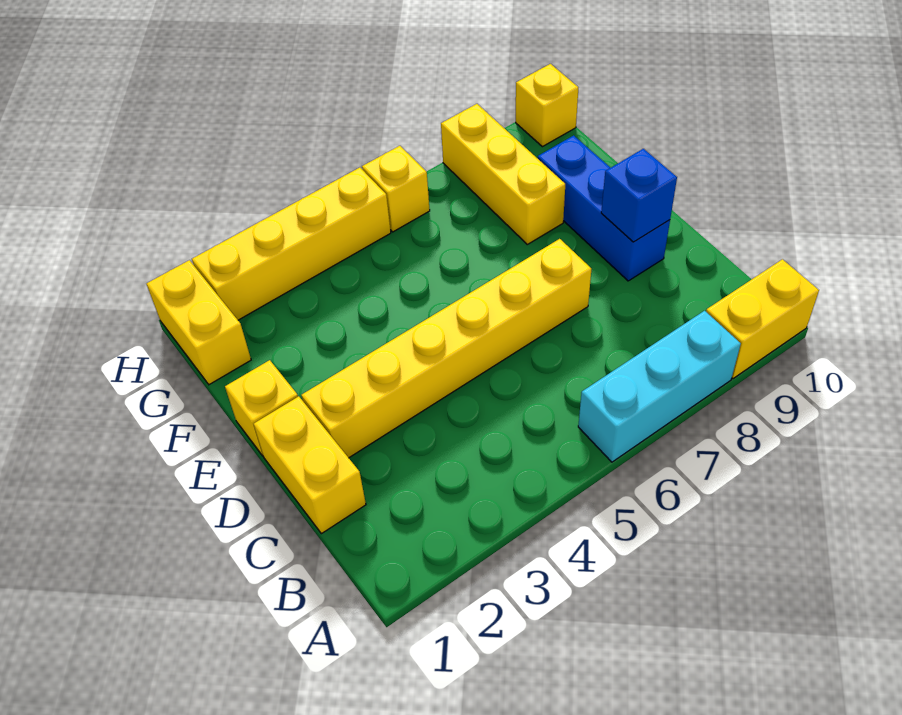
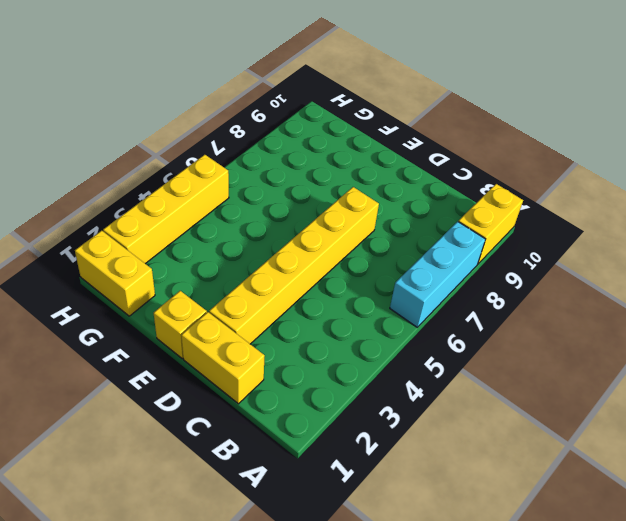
none -> blue 1x3 brick [538,135,670,281]
none -> yellow 1x3 brick [441,104,565,244]
none -> yellow 1x1 brick [362,146,430,232]

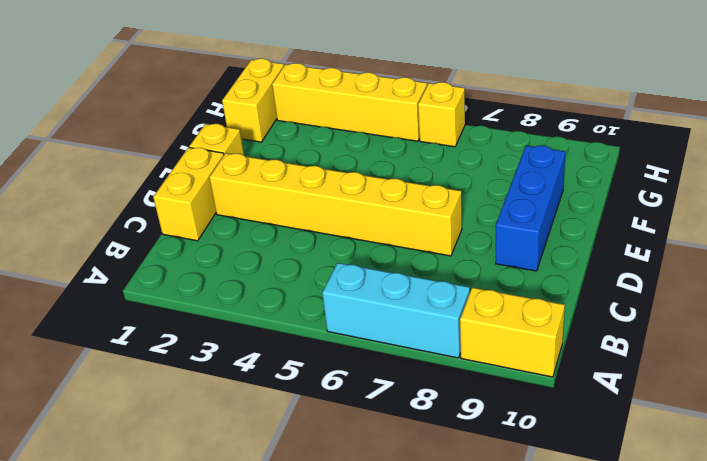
none -> yellow 1x3 brick [441,104,565,244]
none -> yellow 1x1 brick [516,64,578,147]
none -> blue 1x1 brick [601,149,677,242]

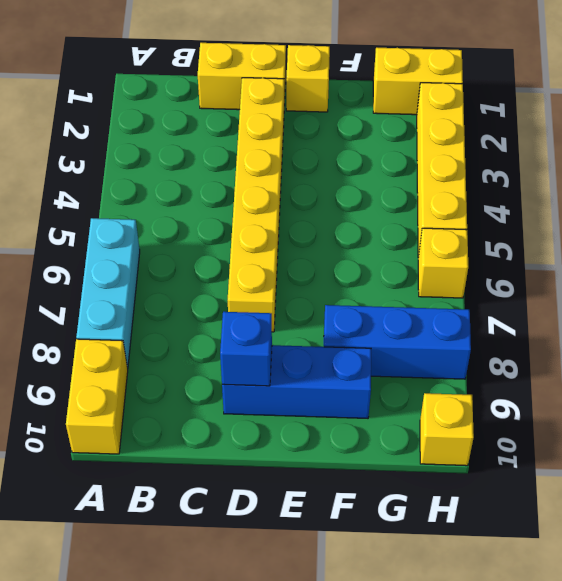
blue 1x3 brick [324,305,471,379] -> yellow 1x3 brick [441,104,565,244]

